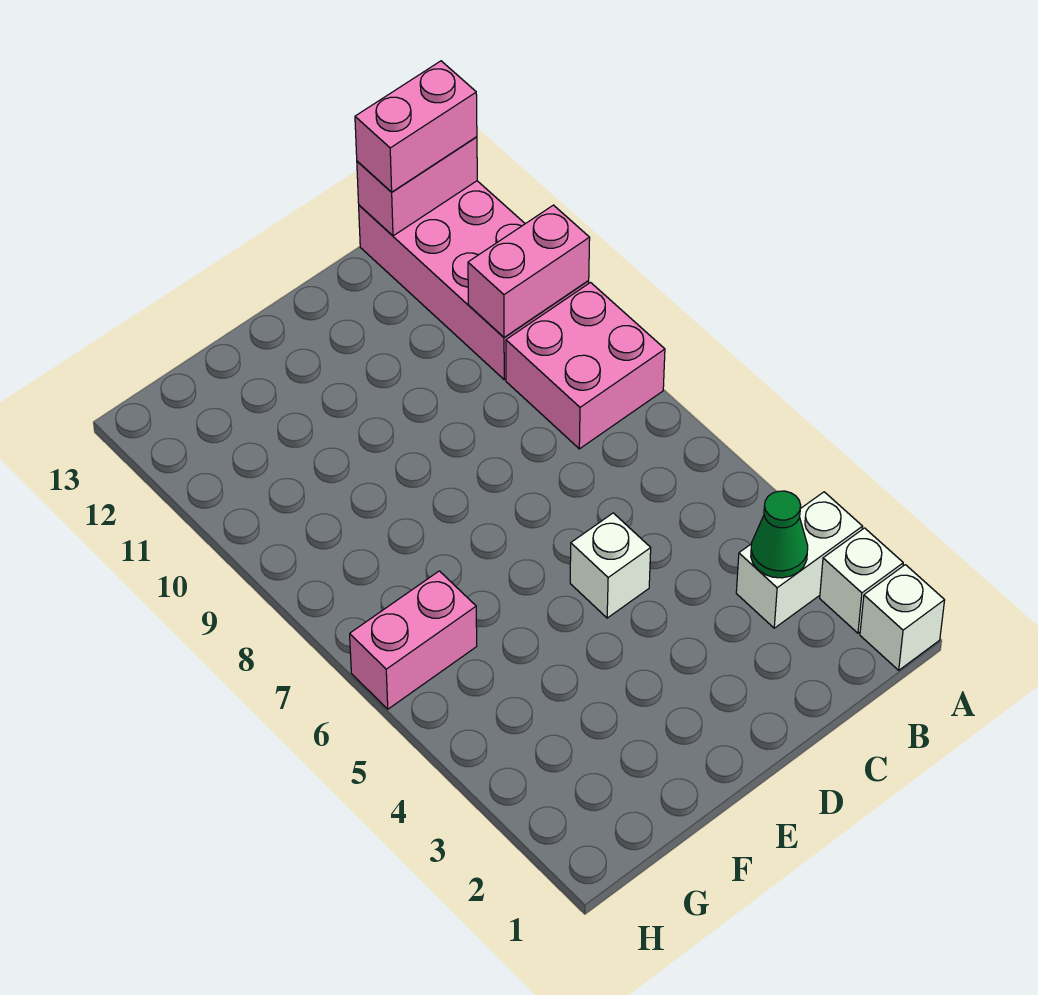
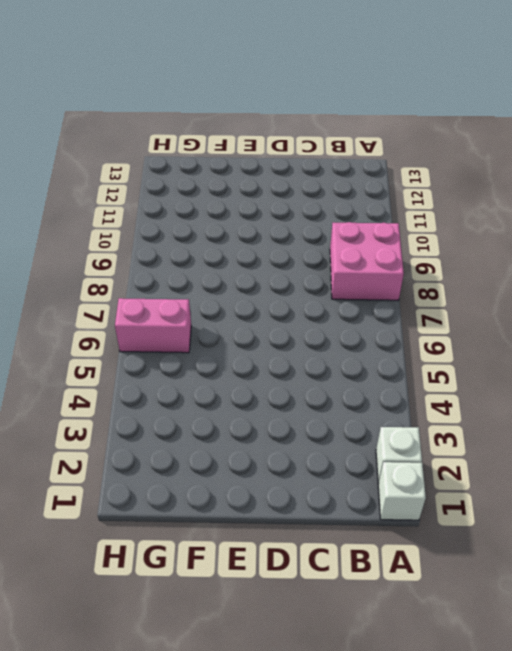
none -> white 1x2 brick [736,492,863,628]
none -> pink 2x4 brick [359,181,589,380]

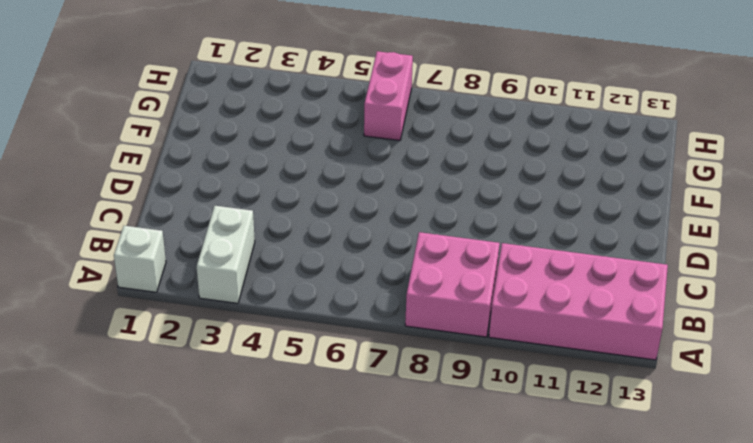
none -> white 1x1 brick [820,528,903,633]
none -> white 1x1 brick [570,513,651,618]

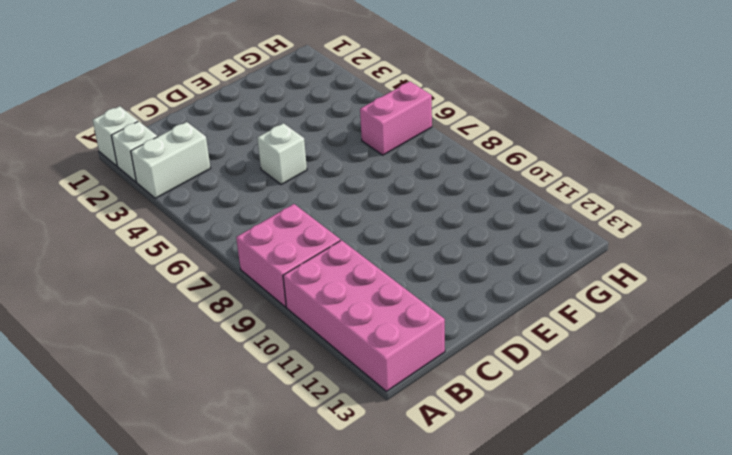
none -> pink 1x2 brick [468,205,590,337]
none -> pink 1x2 brick [357,137,477,236]

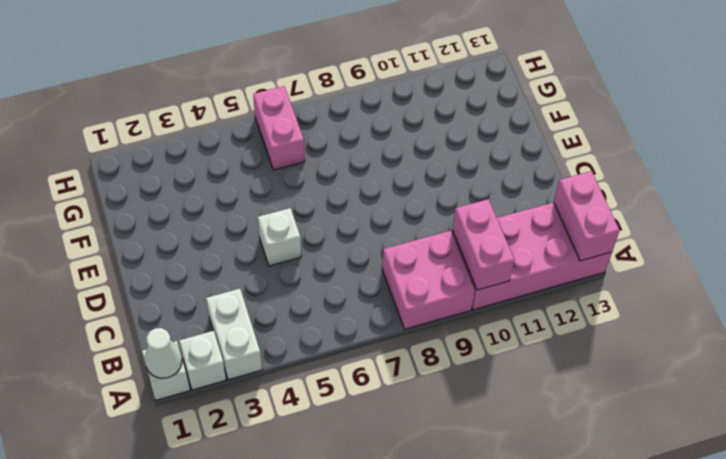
white 1x1 cone [145,328,182,378] -> none
none -> green 1x1 cone [751,491,808,578]
none -> pink 1x2 brick [355,61,477,192]

